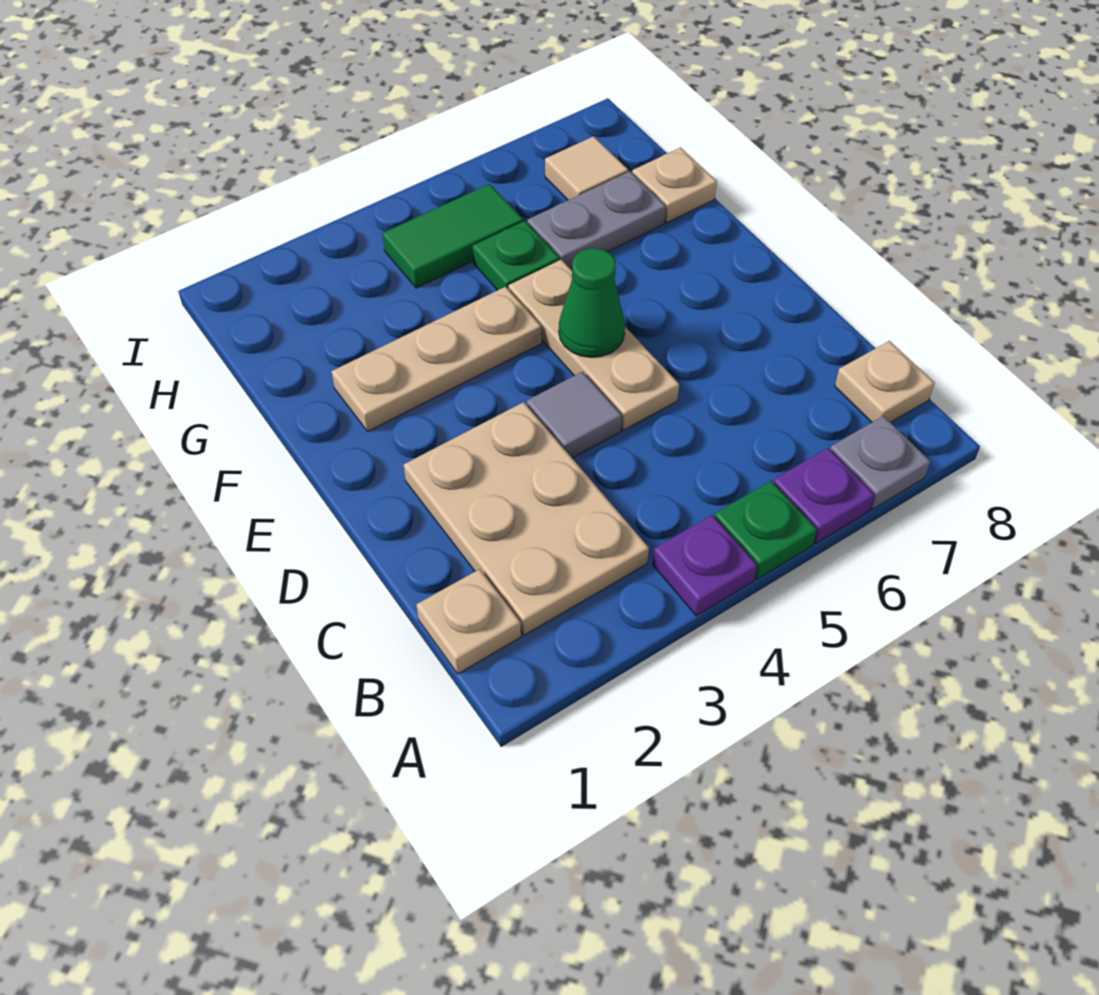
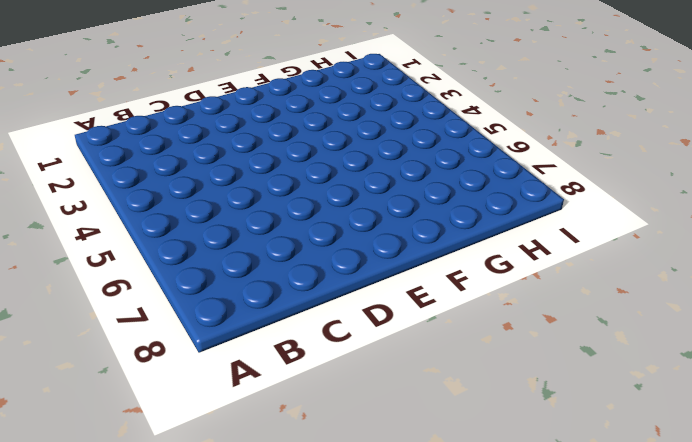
none -> purple 1x1 plate [652,515,757,616]
none -> green 1x1 plate [715,481,817,579]
none -> purple 1x1 plate [773,448,875,544]

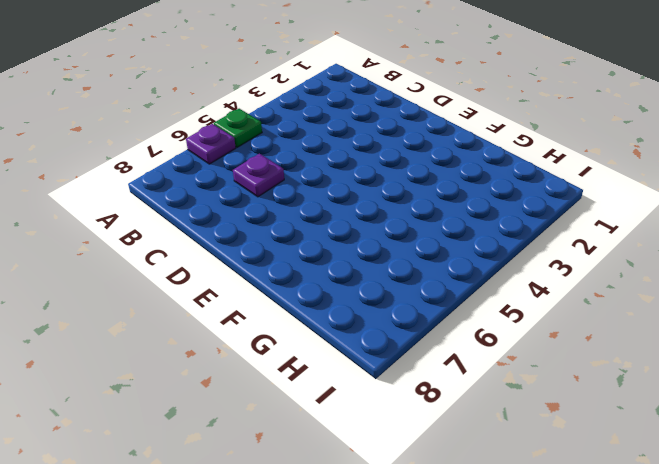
purple 1x1 plate [233,154,284,197] -> purple 1x1 plate moved to [652,515,757,616]
none -> grey 1x1 plate [830,416,930,509]
none -> tan 1x1 plate [416,569,521,674]
none -> tan 2x3 plate [404,402,649,635]

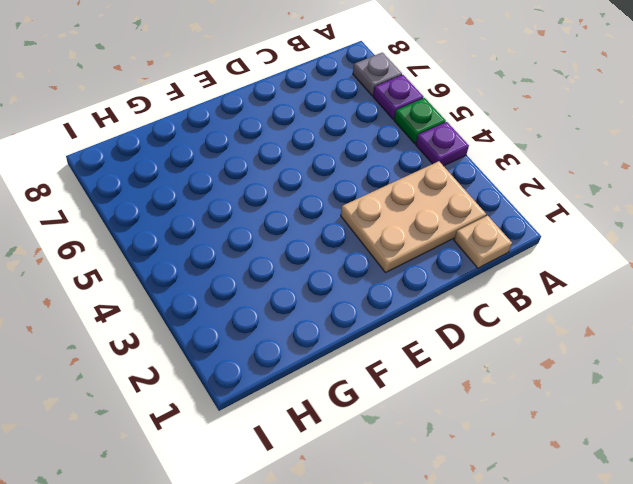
none -> tan 1x1 plate [835,341,935,422]
none -> grey 1x1 tile [527,372,622,458]
none -> tan 1x3 plate [508,260,679,430]

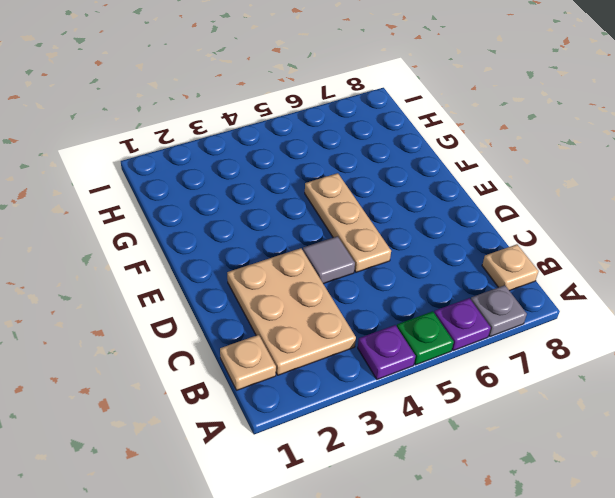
none -> tan 1x3 plate [332,287,542,431]
none -> green 1x1 plate [473,221,560,290]
none -> grey 1x2 plate [527,171,666,270]

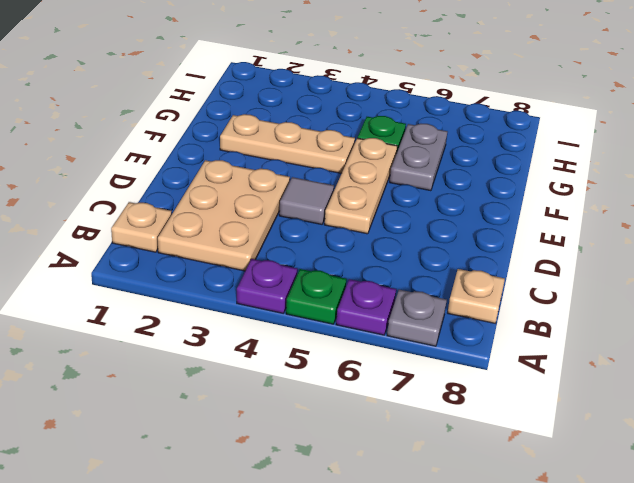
grey 1x2 plate [390,124,447,191] -> grey 1x2 plate turned to [527,171,666,270]
none -> tan 1x1 plate [632,148,717,223]
none -> green 1x2 tile [382,184,523,288]
none -> tan 1x1 tile [545,136,628,200]

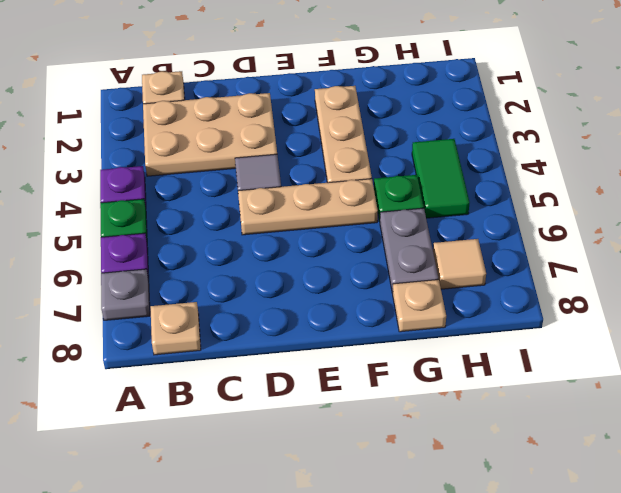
none -> green 1x1 cone [559,248,625,357]

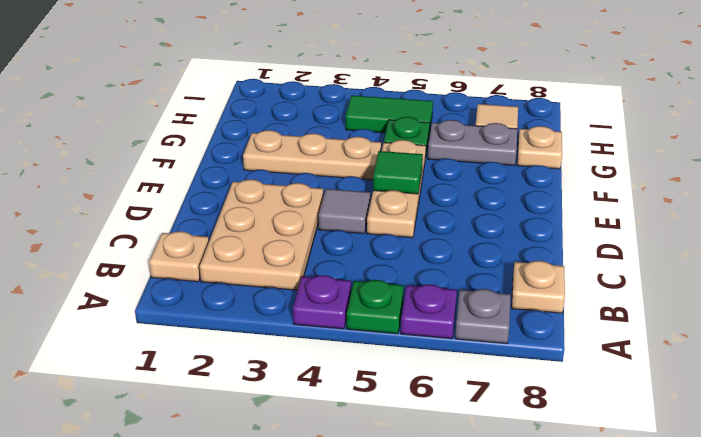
green 1x1 tile [373,151,423,194] -> green 1x1 cone [559,248,625,357]

